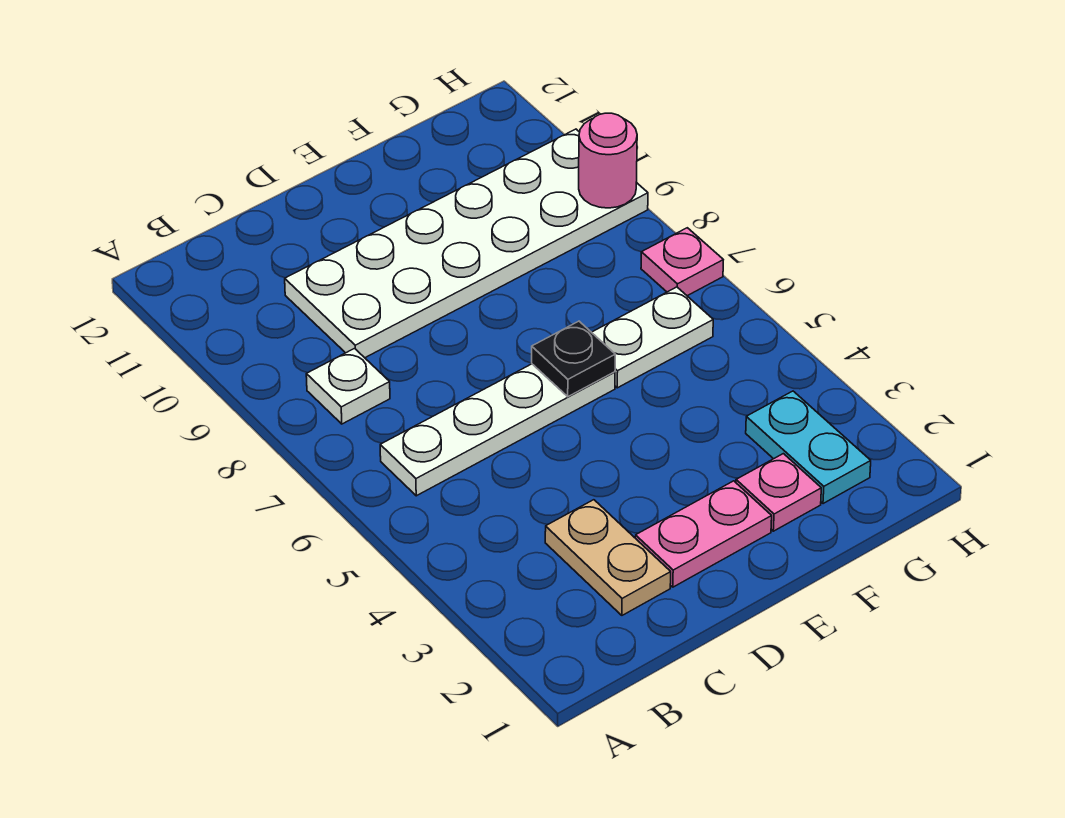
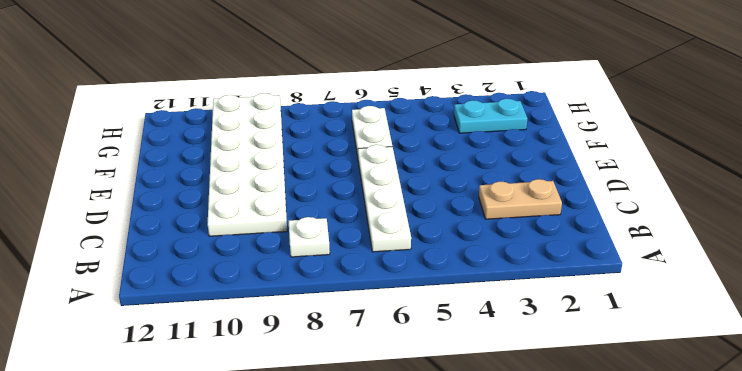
none -> pink 1x2 plate [635,481,772,587]
none -> pink 1x1 plate [736,454,821,531]

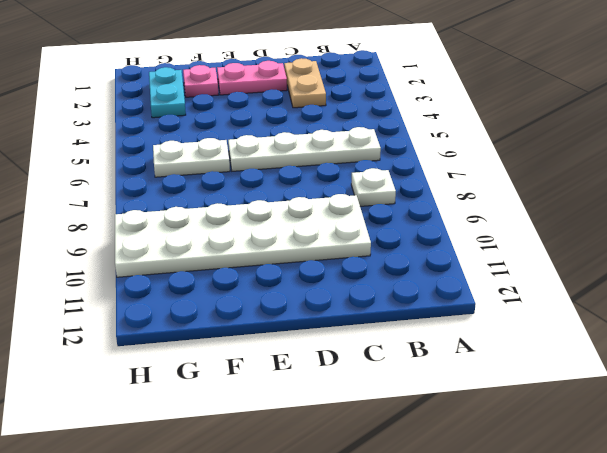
none -> pink 1x1 plate [641,228,723,296]
none -> black 1x1 plate [532,321,615,397]

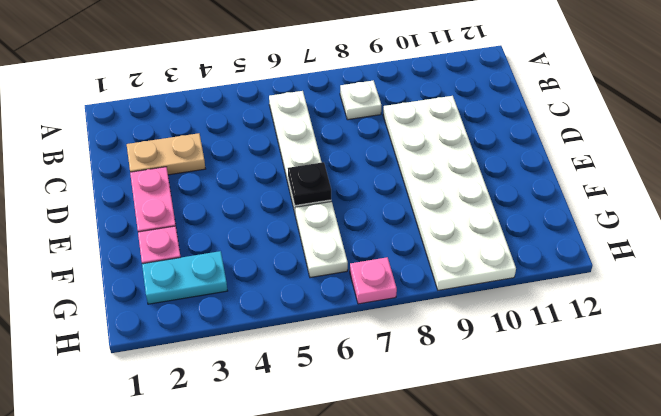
none -> pink 1x1 round brick [579,113,637,208]

